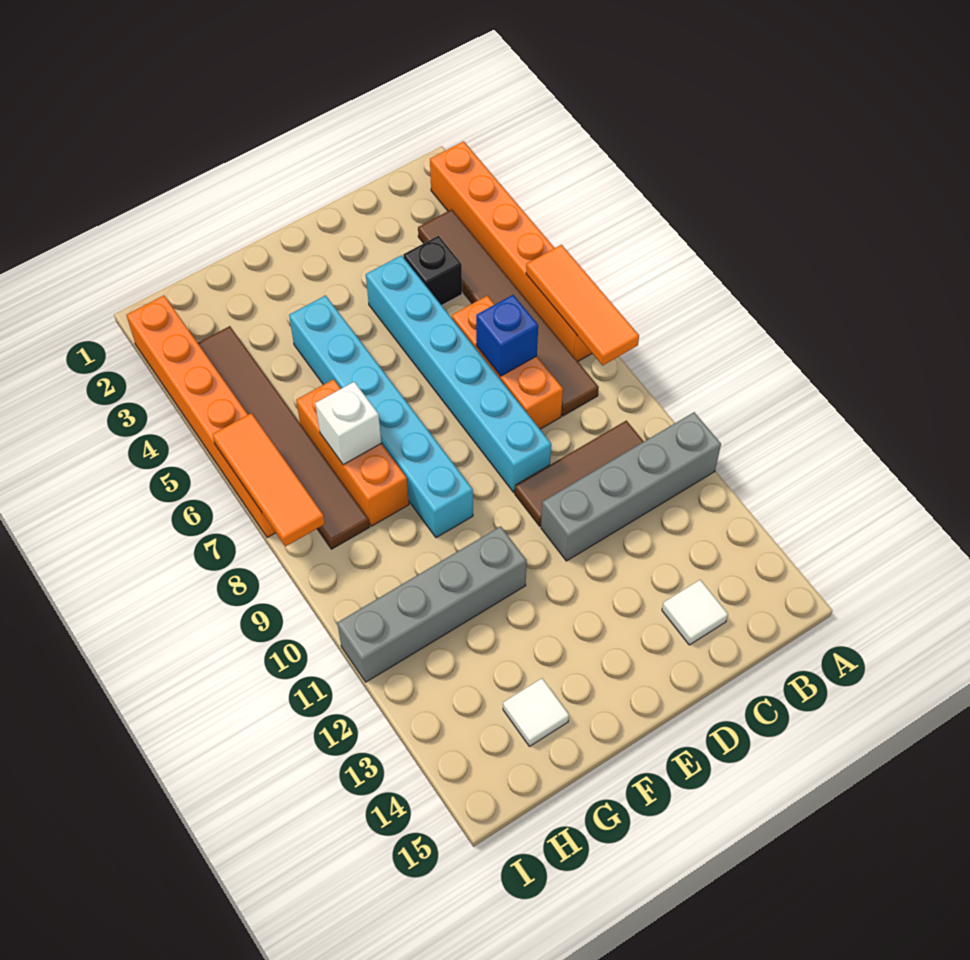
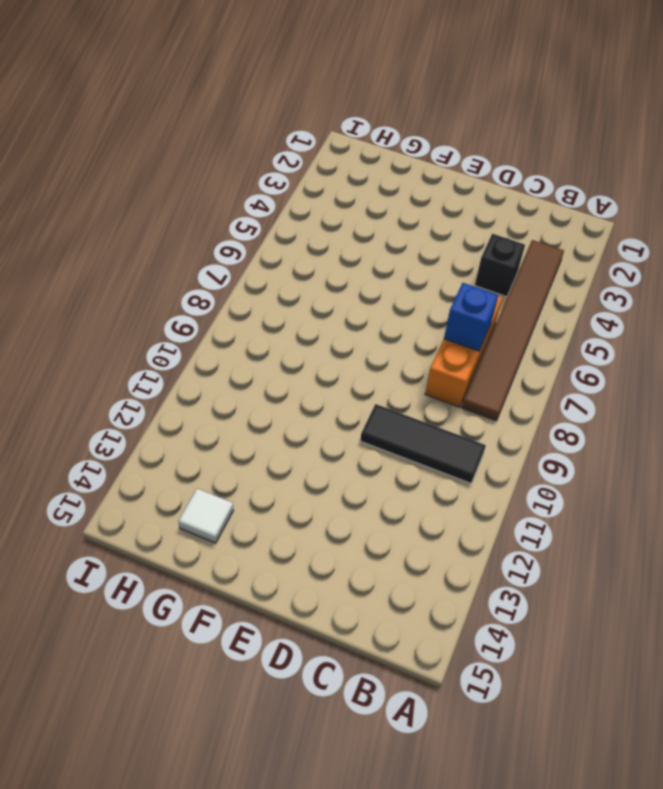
black 1x3 tile [360,404,486,483] -> brown 1x3 tile [515,421,644,526]
none -> orange 1x6 brick [430,141,592,361]
none -> grey 1x4 brick [541,412,721,561]
none -> white 1x1 tile [662,580,728,645]

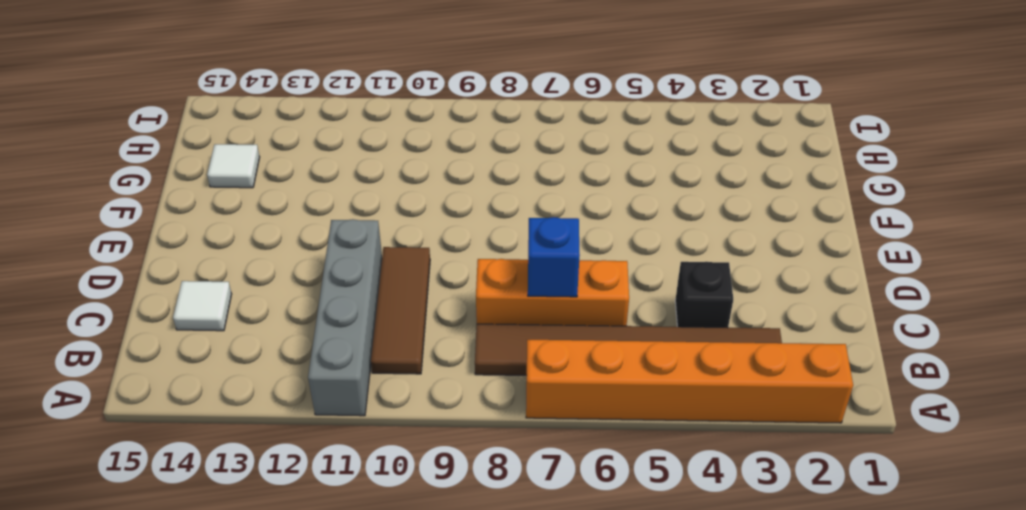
none -> cyan 1x6 brick [366,255,551,492]
none -> cyan 1x6 brick [289,295,473,538]
none -> grey 1x4 brick [337,526,527,682]

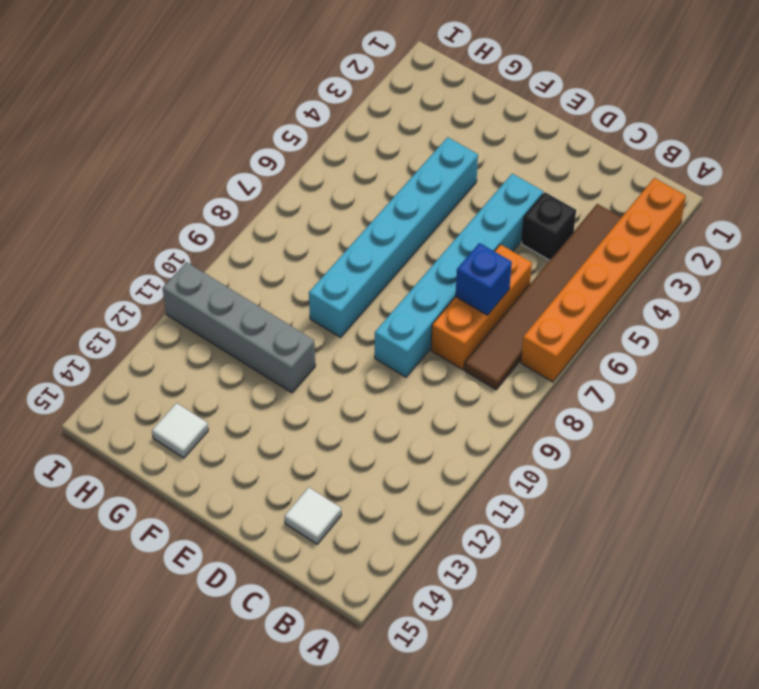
none -> grey 1x4 brick [541,412,721,561]
none -> brown 1x3 tile [515,421,644,526]
none -> orange 1x3 brick [296,379,409,526]

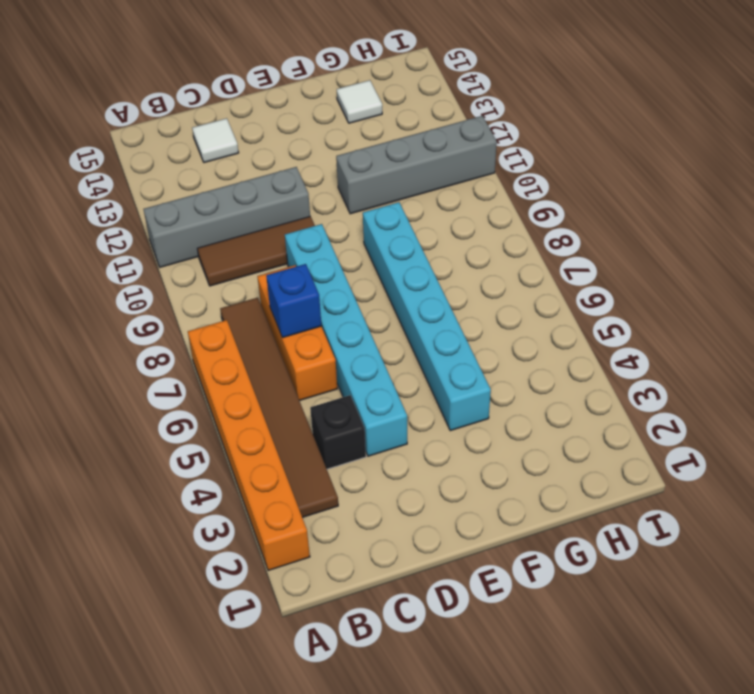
none -> orange 1x3 brick [296,379,409,526]
none -> brown 1x6 tile [198,326,369,549]
none -> orange 1x6 brick [127,296,276,538]

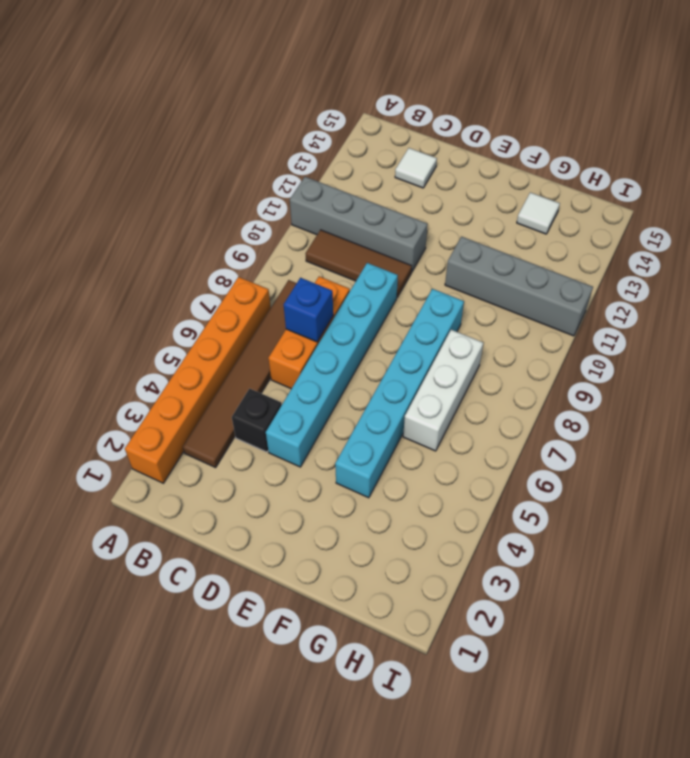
white 1x3 brick [403,330,483,451] -> orange 1x3 brick [296,379,409,526]
none -> brown 1x6 tile [198,326,369,549]
none -> orange 1x6 brick [127,296,276,538]
none -> orange 1x3 tile [526,245,639,365]

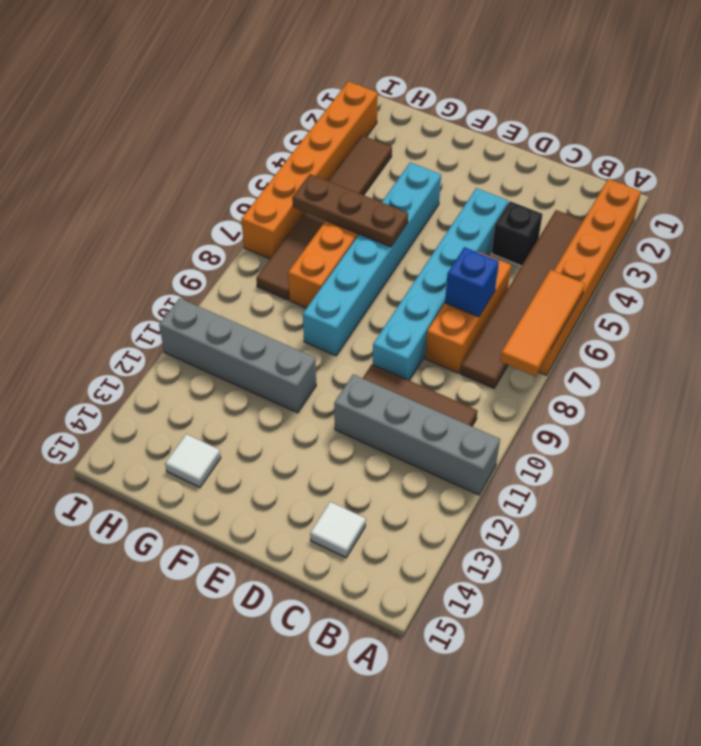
brown 1x3 plate [292,174,408,247] -> none
none -> white 1x1 brick [315,382,381,465]
none -> orange 1x3 tile [212,413,325,547]

